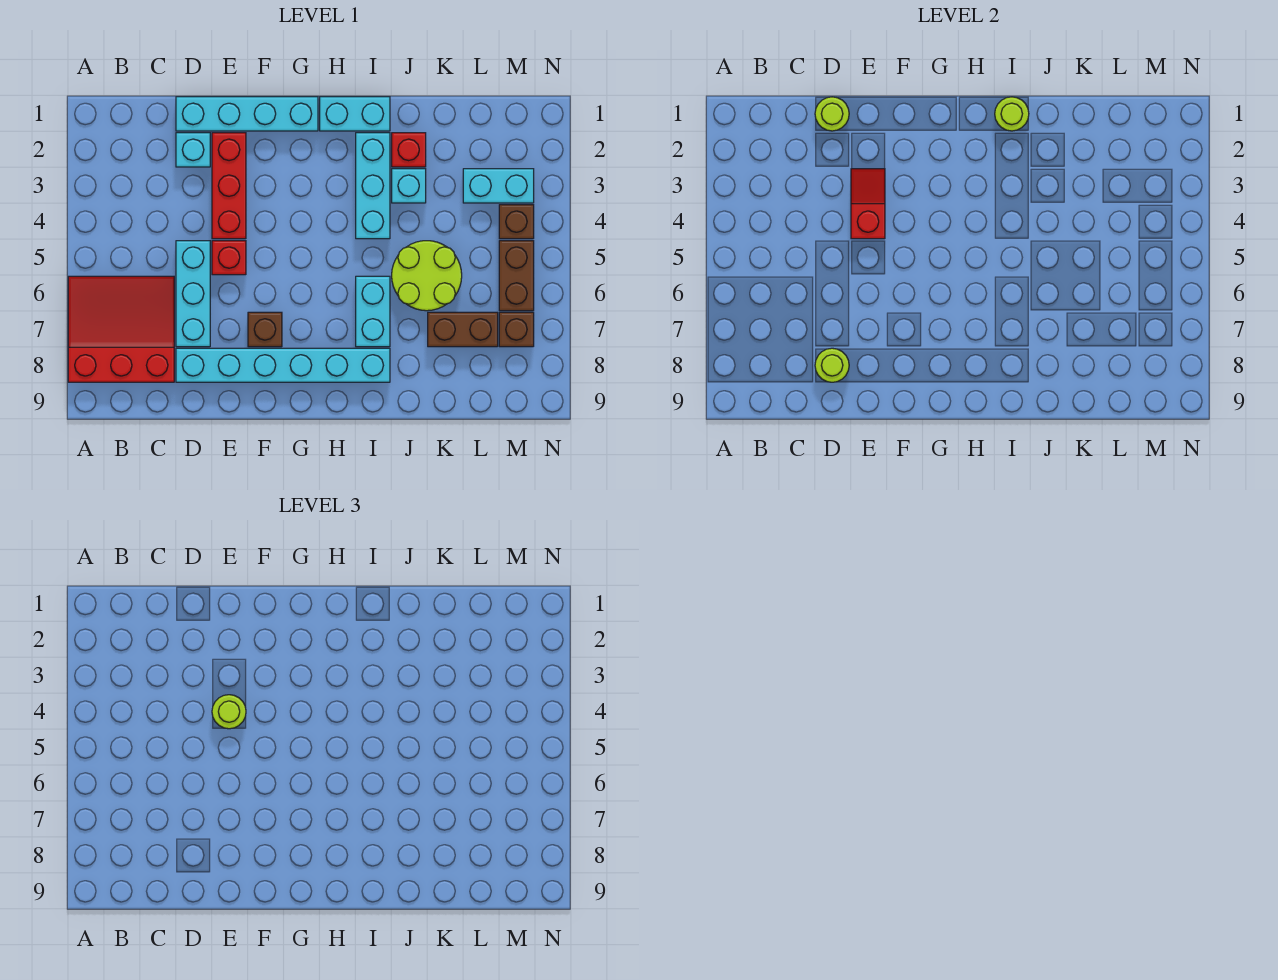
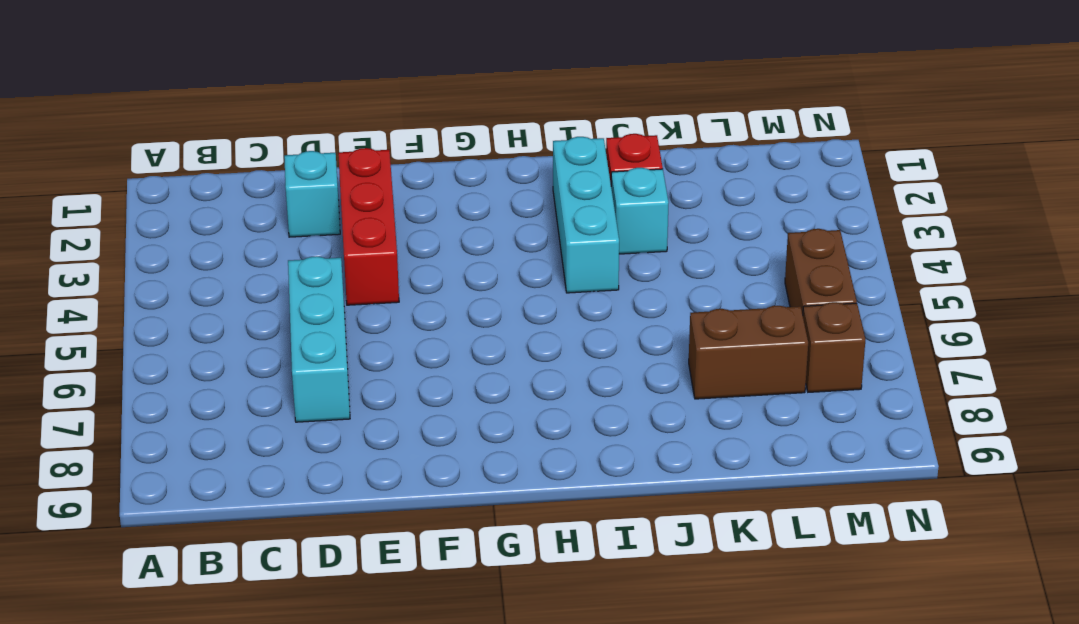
none -> red 3x3 slope [68,276,174,382]
none -> cyan 1x4 brick [176,97,318,131]
none -> cyan 1x6 brick [176,348,390,382]

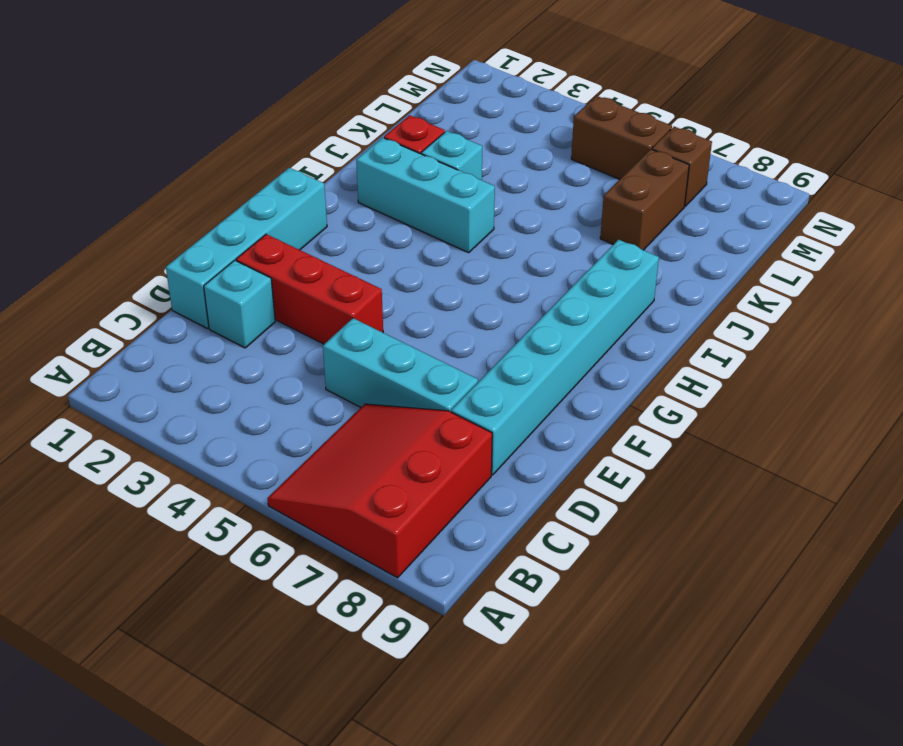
none -> red 1x1 brick [212,241,246,275]
none -> brown 1x1 brick [248,312,282,347]
none -> cyan 1x2 brick [320,97,390,131]

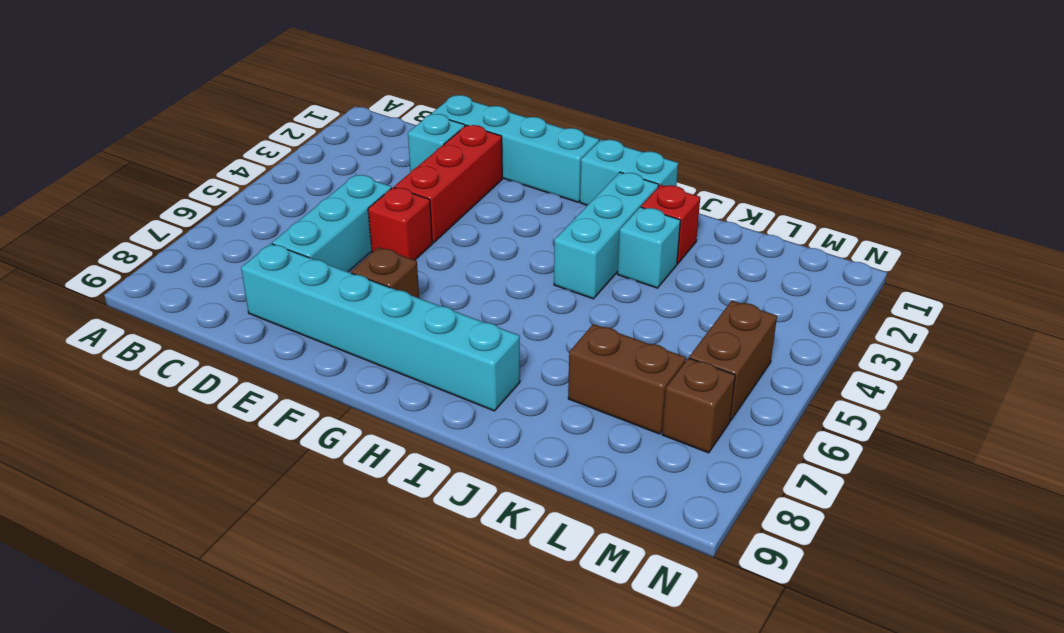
none -> red 3x3 slope [68,276,174,382]
none -> cyan 1x2 brick [356,276,390,347]
none -> lime 2x2 round brick [392,241,462,311]

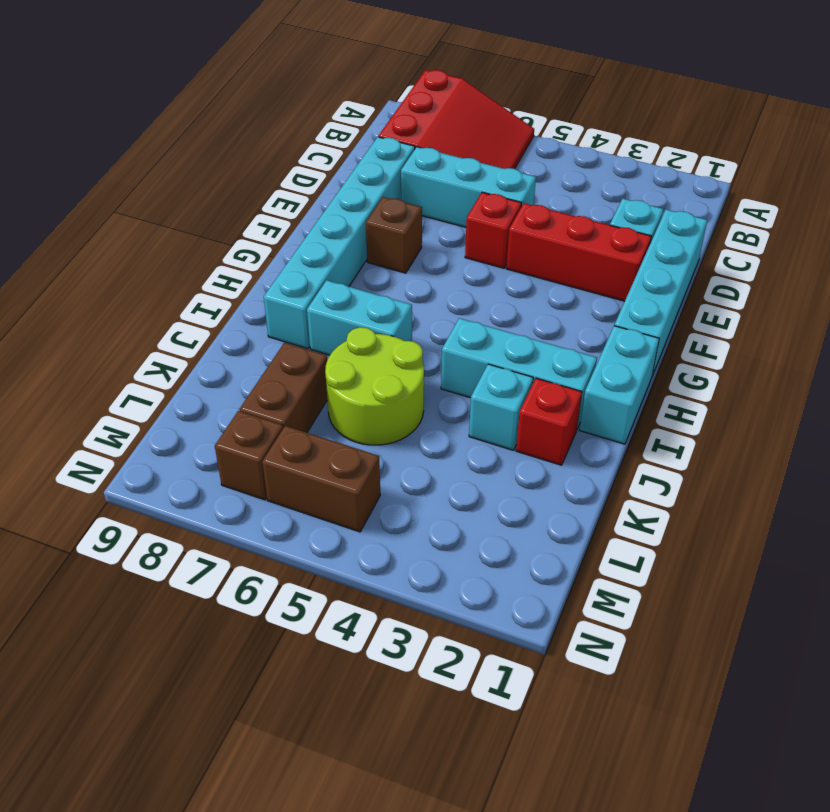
none -> cyan 1x2 brick [463,169,534,203]
none -> brown 1x1 brick [499,205,534,239]
none -> lime 1x1 round brick [815,97,849,131]

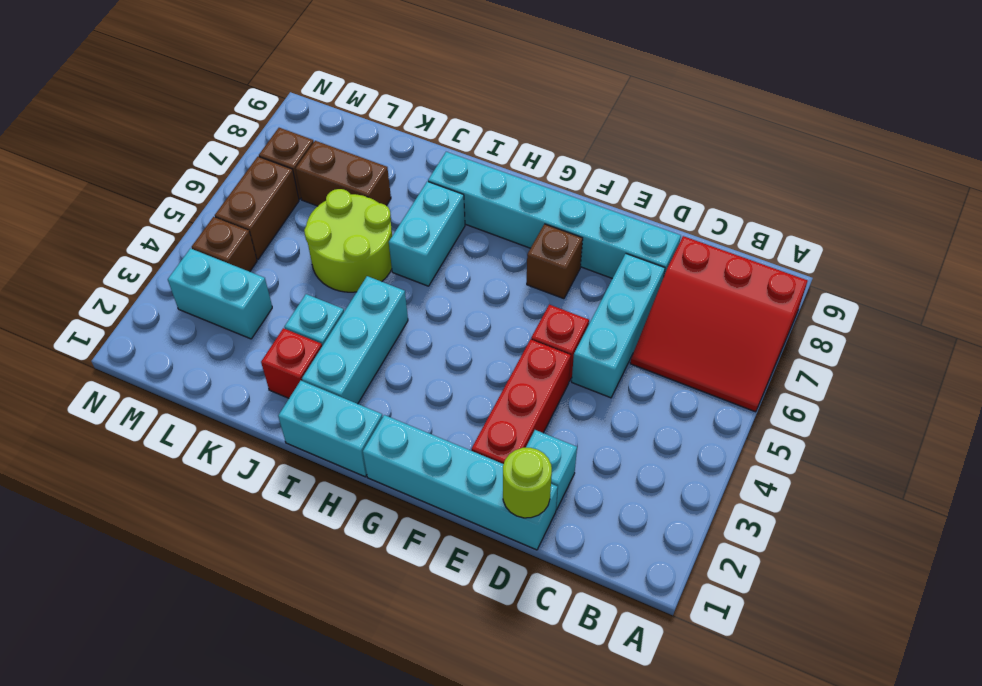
none -> lime 1x1 round brick [815,348,849,382]
none -> red 1x2 slope [851,169,885,239]
none -> lime 1x1 round brick [995,97,1029,131]

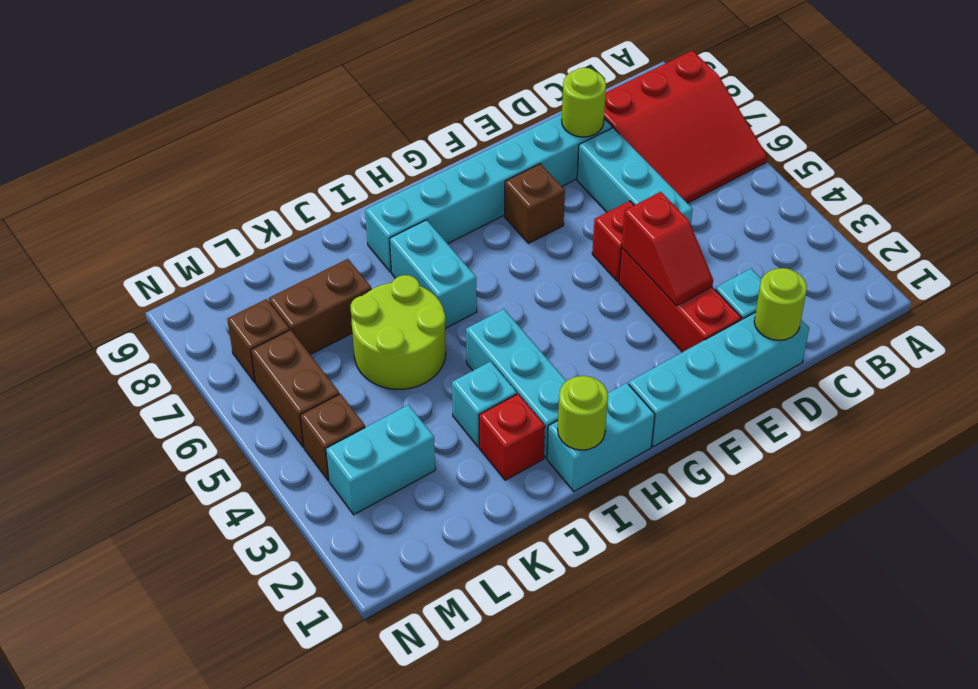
none -> lime 1x1 round brick [212,695,246,729]

